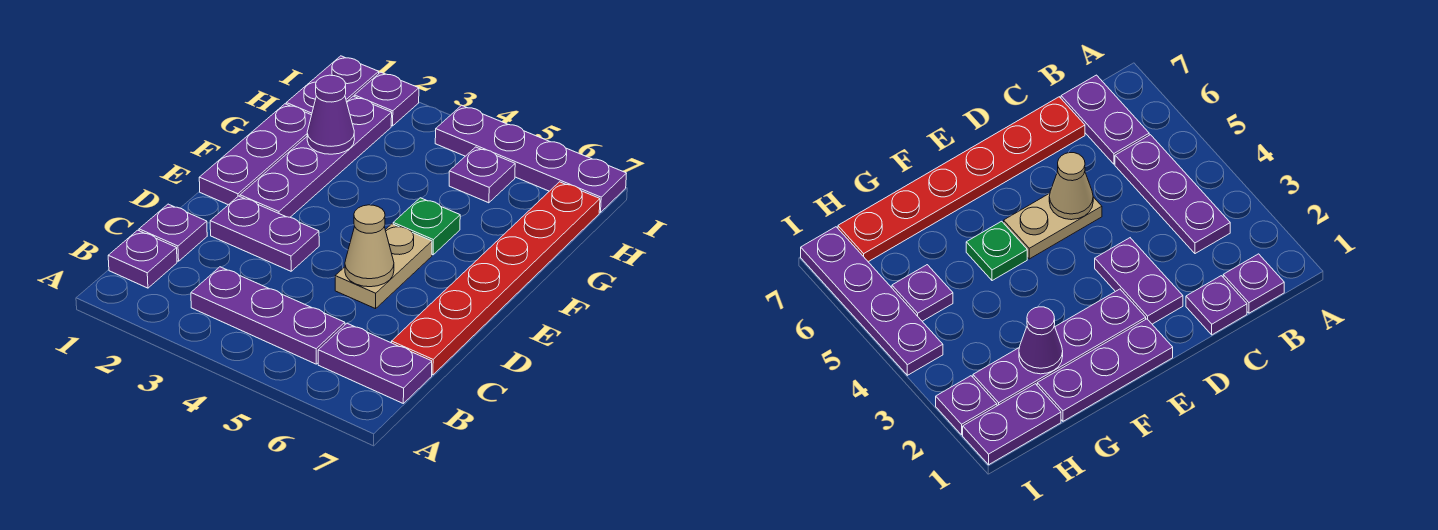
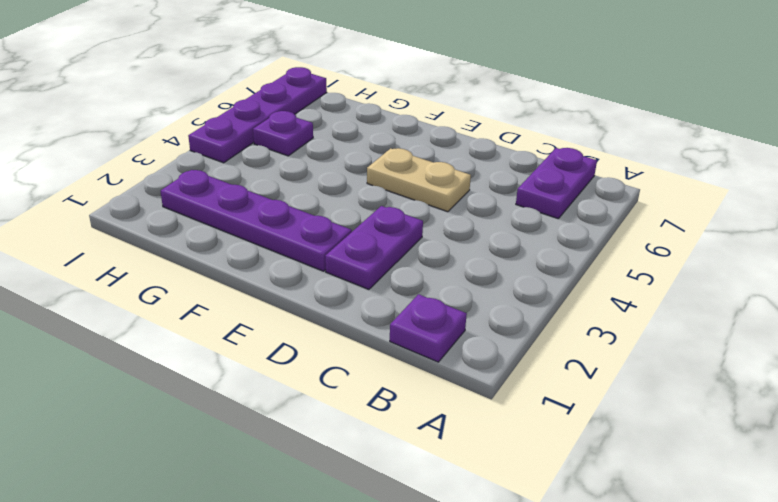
none -> purple 1x3 plate [191,267,345,364]
none -> purple 1x1 plate [139,204,207,261]
none -> red 1x6 plate [392,182,600,375]

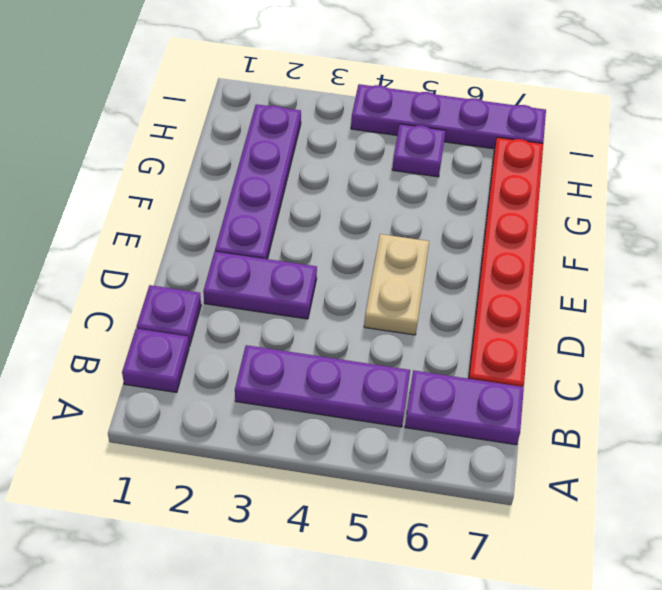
none -> purple 1x3 plate [199,104,311,205]
none -> green 1x1 plate [393,198,460,255]
none -> purple 1x2 plate [286,56,379,115]

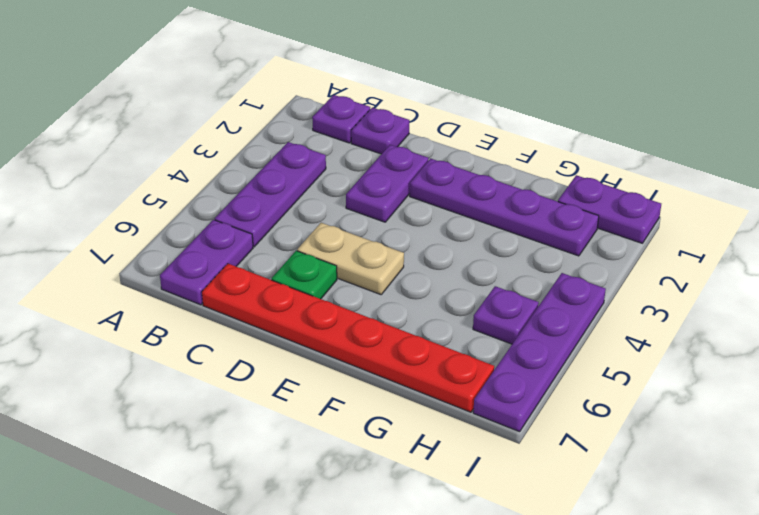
green 1x1 plate [272,251,337,299] -> green 1x1 plate moved to [393,198,460,255]
none -> purple 1x3 plate [199,104,311,205]
none -> purple 1x1 plate [354,72,419,126]
none -> tan 1x1 cone [345,205,394,287]

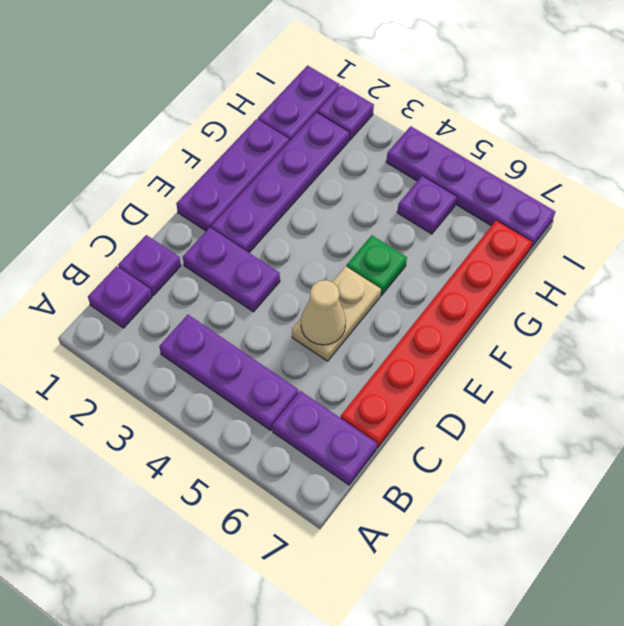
none -> purple 1x1 cone [307,75,355,154]

